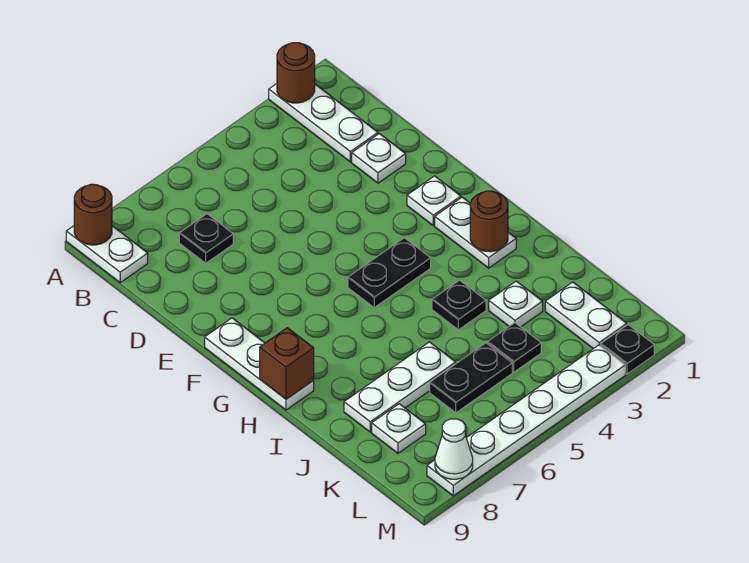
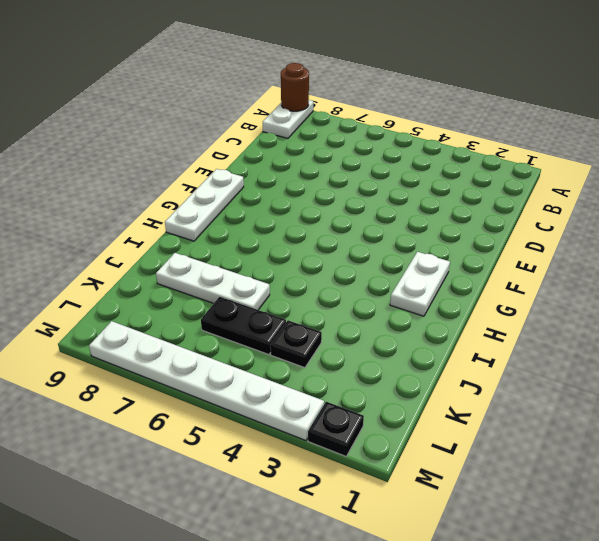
none -> white 1x3 plate [269,84,378,162]
none -> black 1x1 plate [179,214,233,263]
none -> white 1x1 plate [352,134,406,183]

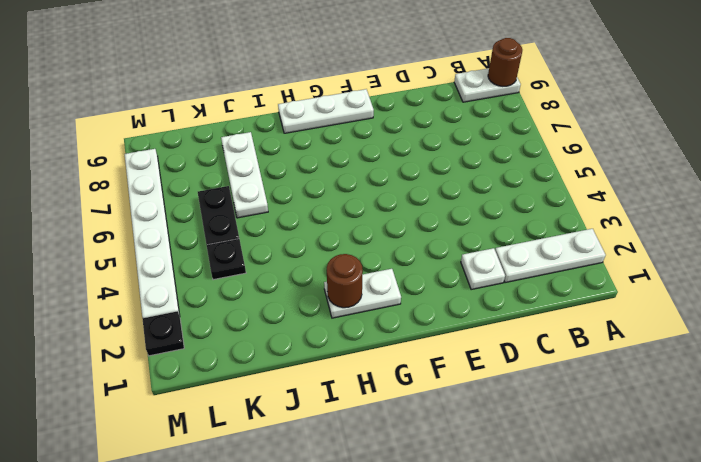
none -> black 1x1 plate [179,214,233,263]
none -> white 1x1 plate [407,176,461,226]
none -> black 1x2 plate [348,238,431,308]

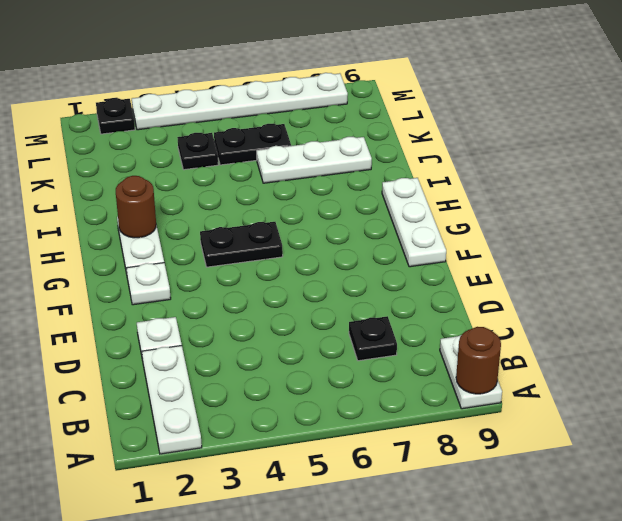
none -> black 1x1 plate [432,280,486,330]
none -> white 1x1 plate [489,281,543,327]
none -> white 1x2 plate [545,282,627,349]

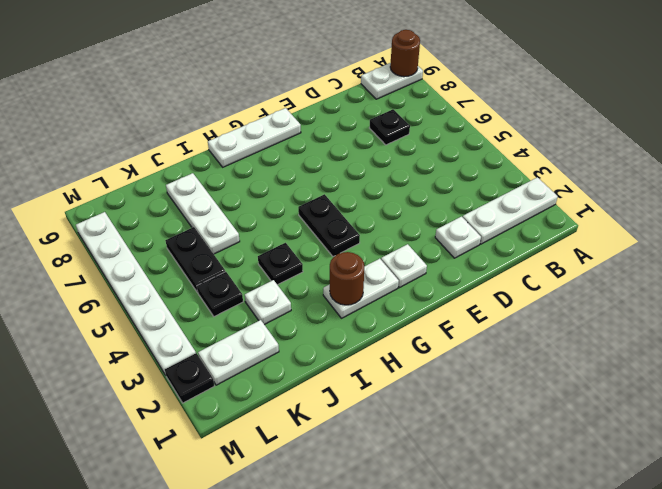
none -> white 1x1 plate [372,404,426,453]
none -> brown 1x1 round brick [277,43,315,103]
none -> brown 1x1 brick [260,328,314,399]

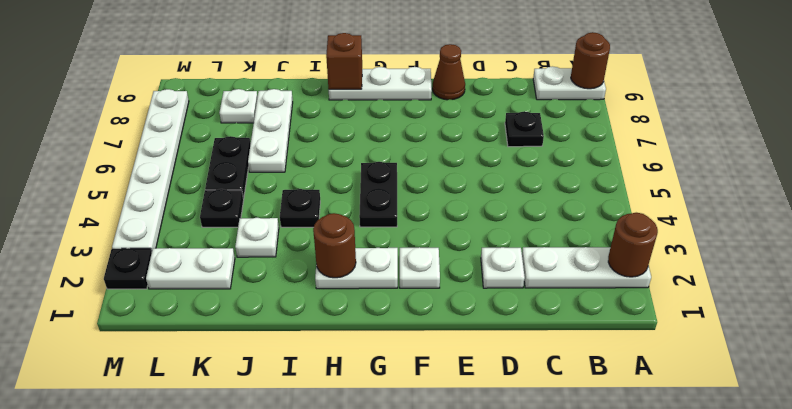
brown 1x1 cone [432,44,465,100] -> none
none -> white 1x1 cone [435,419,473,479]

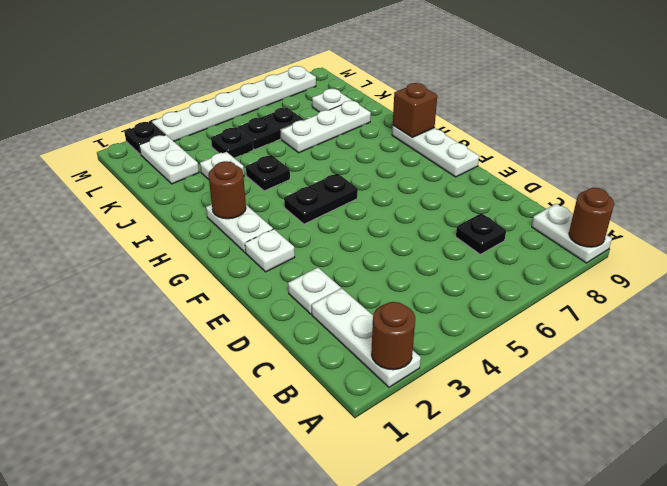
none -> white 1x1 cone [435,419,473,479]

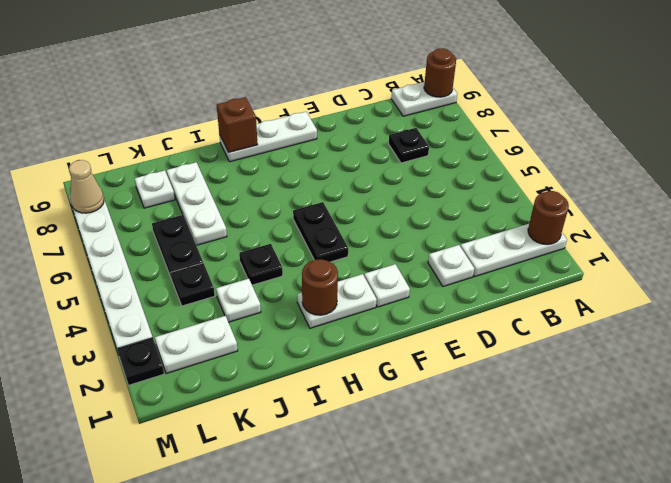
tan 1x1 cone [69,160,104,213] -> white 1x1 cone [435,419,473,479]

